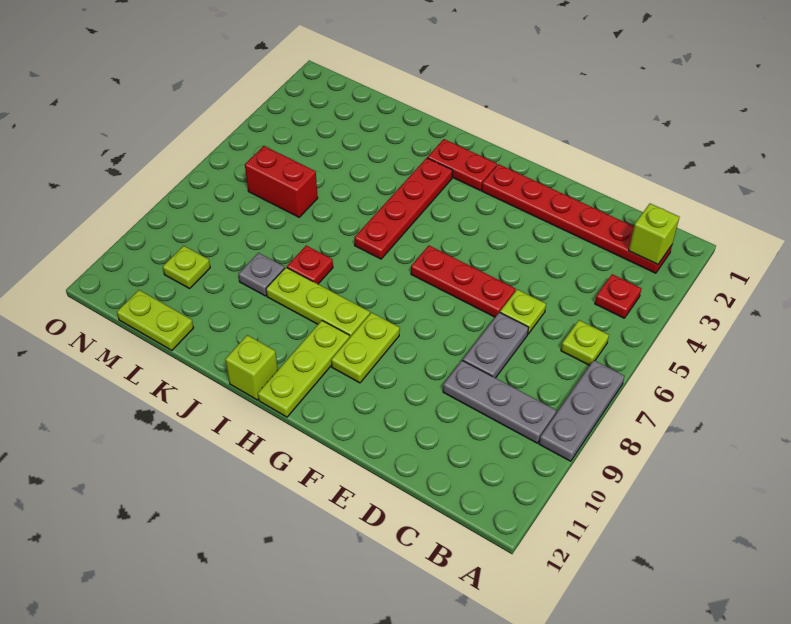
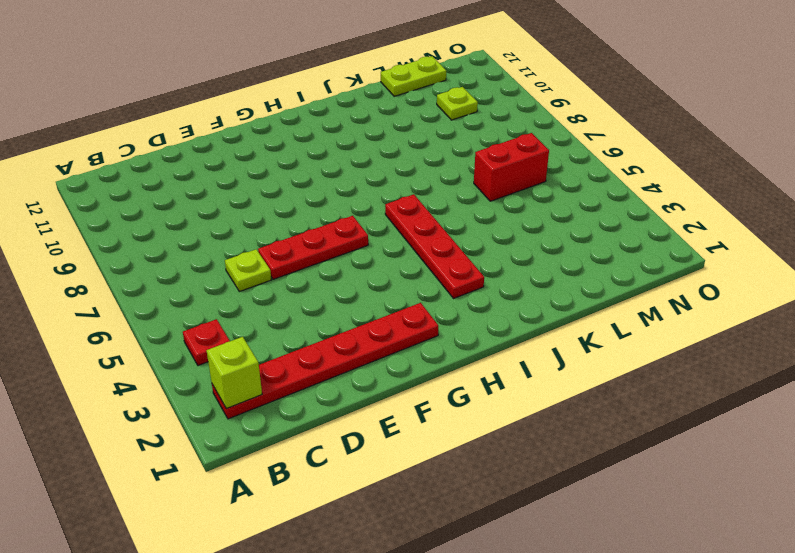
none -> grey 1x3 plate [539,360,624,461]
none -> lime 1x1 plate [561,320,609,365]
none -> grey 1x3 plate [443,360,556,443]

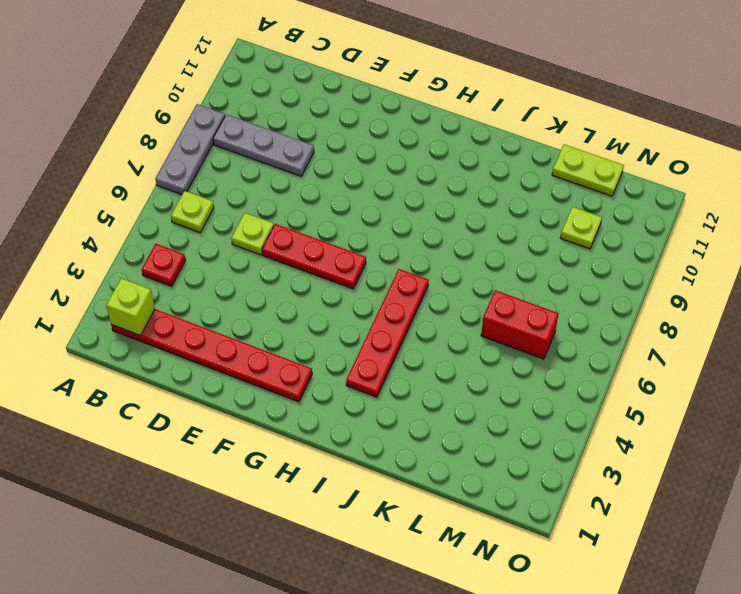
none -> grey 1x2 plate [463,312,528,378]
none -> lime 1x2 plate [331,313,400,383]
none -> red 1x2 plate [427,139,497,190]

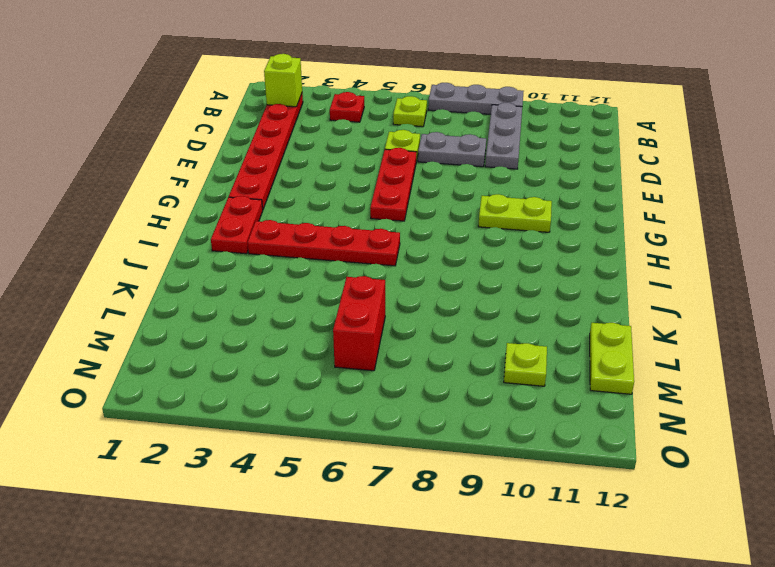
none -> lime 1x3 plate [266,268,370,337]
none -> lime 1x3 plate [258,321,350,417]
none -> lime 1x1 brick [225,335,278,400]

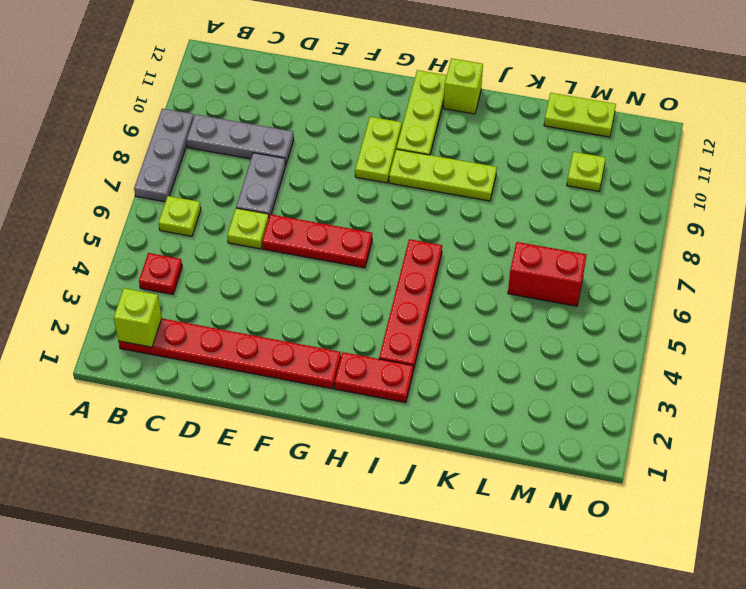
none -> red 1x1 plate [287,246,333,284]
none -> grey 1x1 plate [238,253,285,296]

